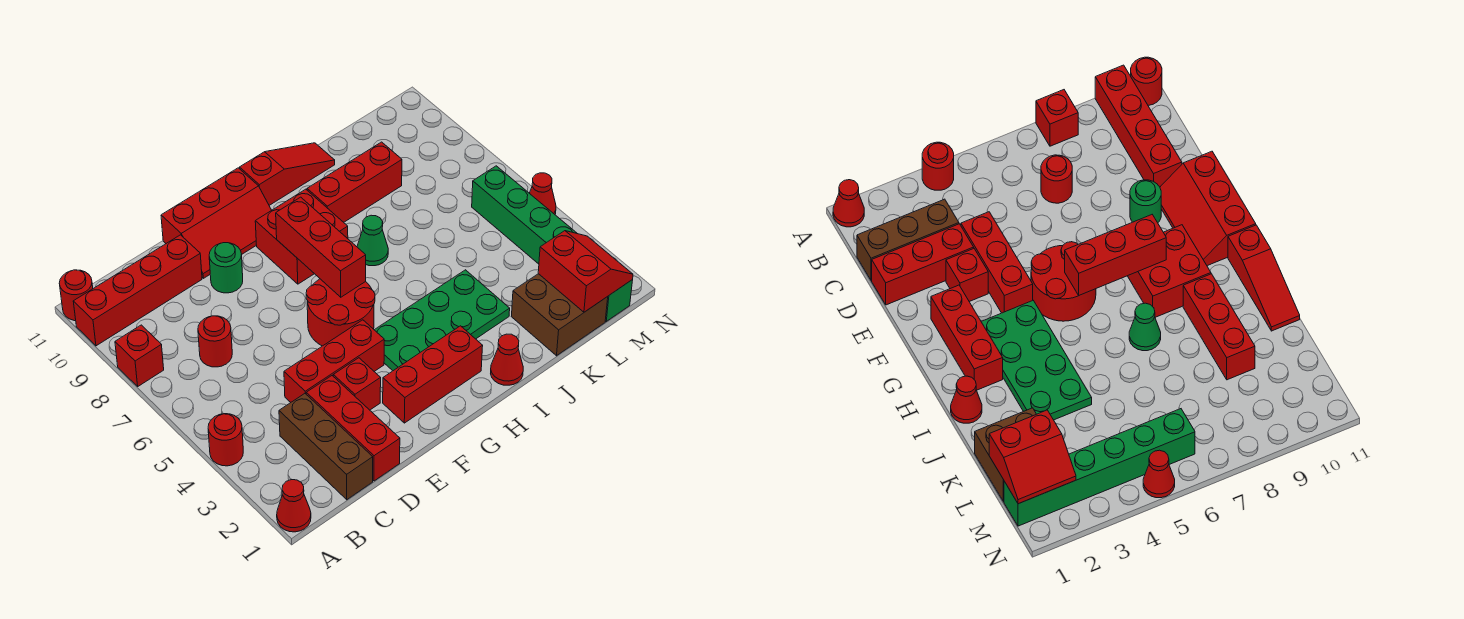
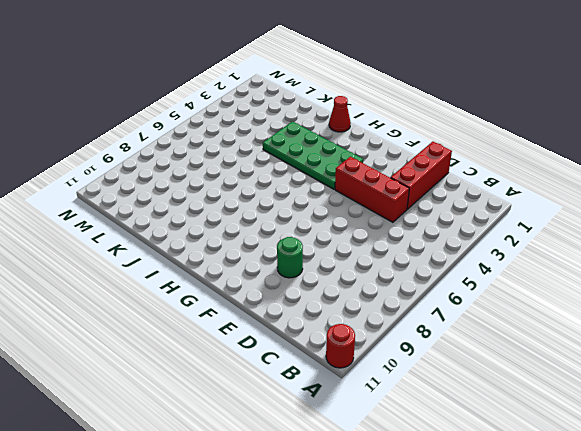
none -> red 1x1 cone [277,480,311,532]
none -> red 1x1 round brick [208,414,243,466]
none -> red 1x1 brick [115,325,164,386]

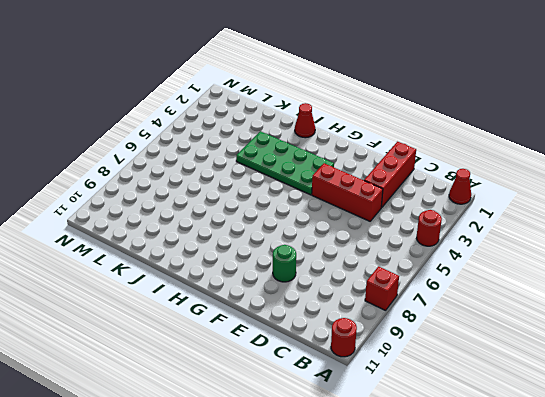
none -> red 1x4 brick [73,235,202,346]
none -> brown 1x3 brick [279,394,373,500]
none -> red 1x1 round brick [198,316,232,367]

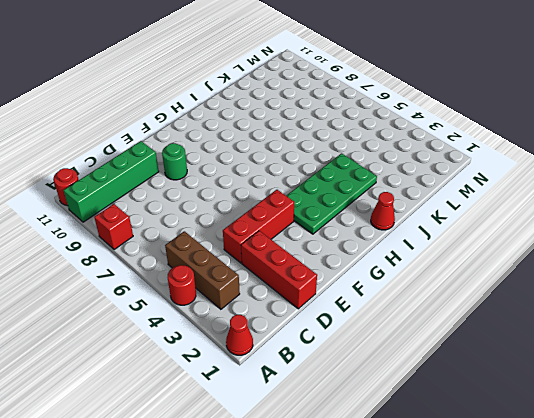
green 1x4 brick [64,141,159,222] -> red 1x4 brick [73,235,202,346]
brown 1x3 brick [165,231,240,309] -> brown 1x3 brick moved to [279,394,373,500]
none -> red 1x1 round brick [198,316,232,367]
none -> red 1x1 brick [333,358,381,410]
none -> red 2x3 slope [161,168,272,278]

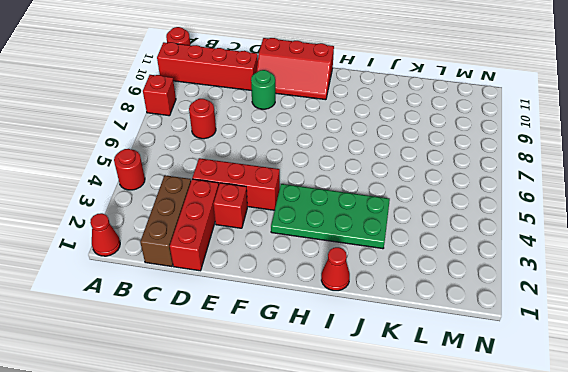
none -> red 1x3 brick [383,326,483,423]
none -> red 2x2 round brick [306,279,375,346]
none -> red 2x2 brick [255,189,348,284]

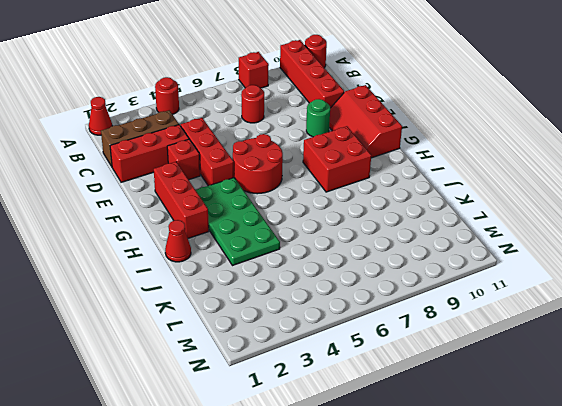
none -> red 1x3 slope [240,143,335,205]
none -> green 1x1 cone [357,215,388,266]
none -> red 1x3 brick [307,142,402,222]

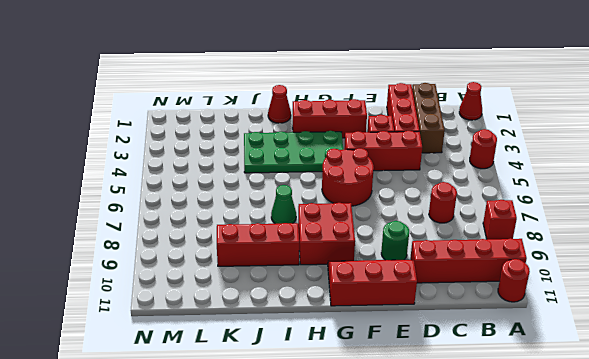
none -> red 1x3 slope [240,143,335,205]
none -> brown 2x2 brick [511,274,608,356]
none -> green 1x6 brick [472,166,633,321]

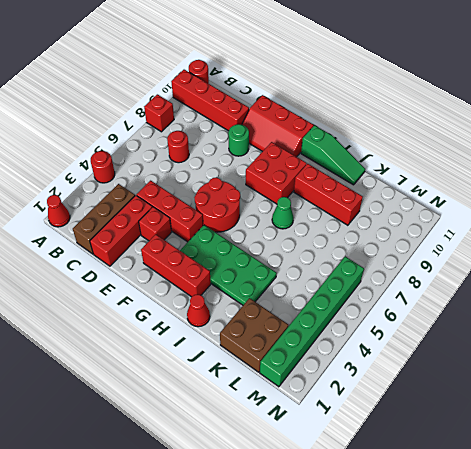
green 1x3 slope [301,125,365,185] -> red 1x3 slope [240,143,335,205]
none -> red 1x1 cone [529,173,556,214]
none -> red 1x3 brick [276,197,366,297]
none -> red 2x2 slope [538,231,633,312]

